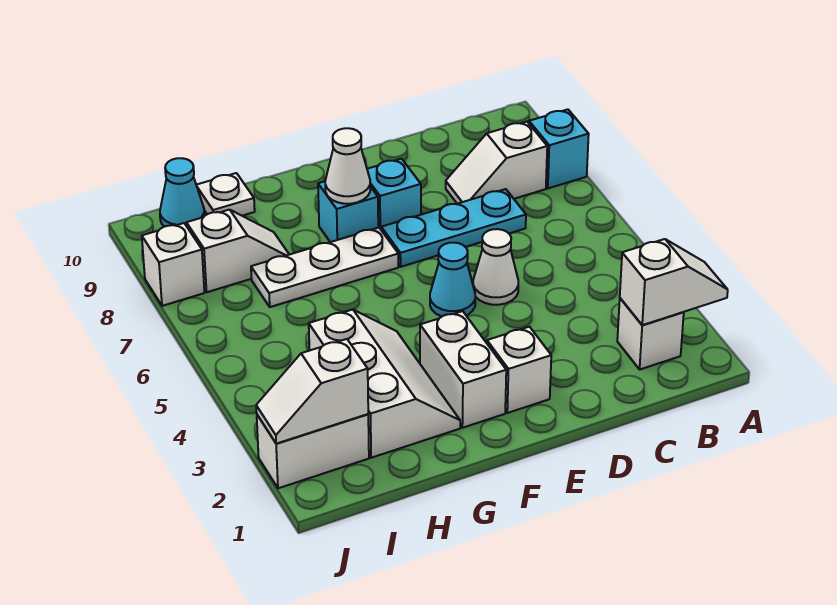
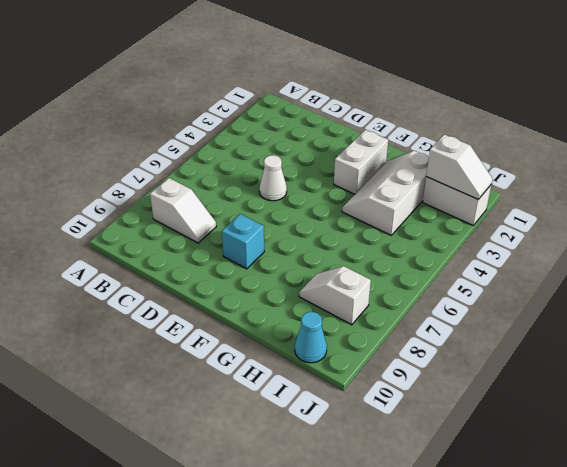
none -> cyan 1x1 brick [529,109,589,188]
none -> white 1x1 brick [617,298,684,369]
none -> cyan 1x3 plate [381,189,526,267]

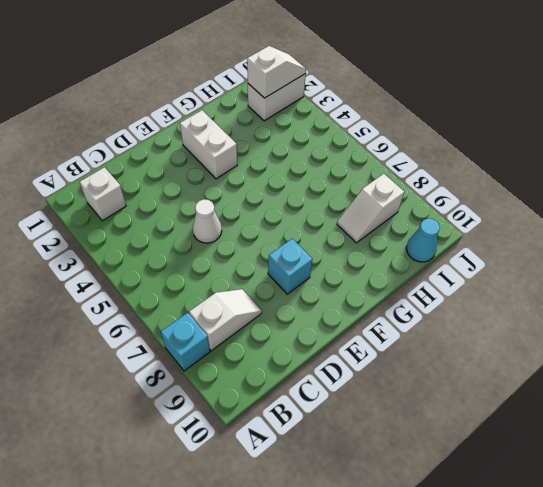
none -> cyan 1x3 plate [381,189,526,267]
none -> white 1x1 brick [487,327,551,413]
none -> cyan 1x1 cone [430,243,475,317]

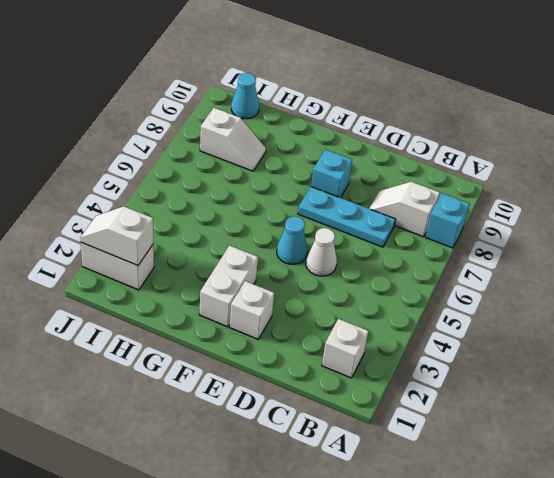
none -> white 1x3 plate [251,228,398,307]
none -> cyan 1x1 brick [318,181,378,242]
none -> white 2x3 slope [309,309,460,458]

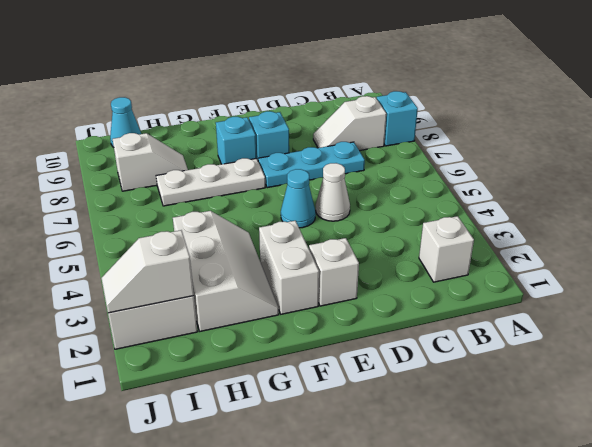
none -> white 1x1 plate [196,173,255,216]
none -> white 1x1 brick [142,223,204,306]
none -> white 1x2 slope [620,239,728,325]

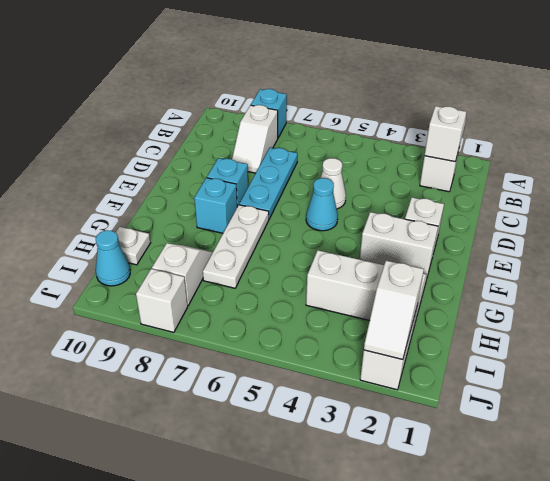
none -> white 1x1 cone [325,128,370,204]

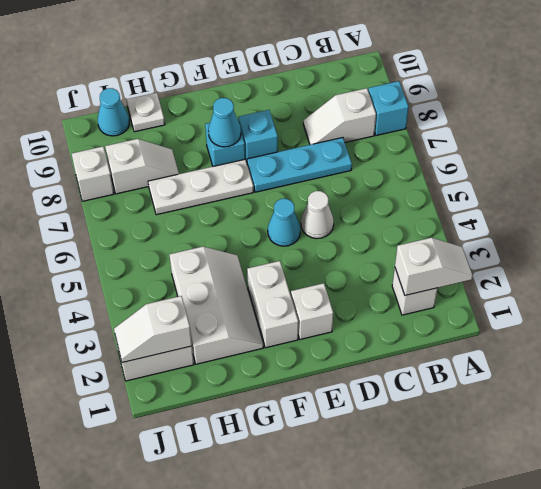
cyan 1x1 cone [208,98,241,147] -> white 1x1 cone [325,128,370,204]

